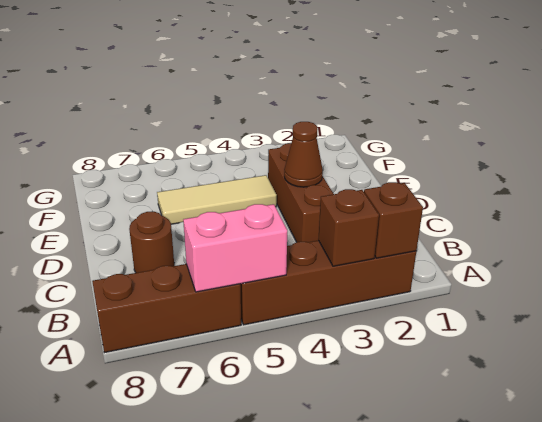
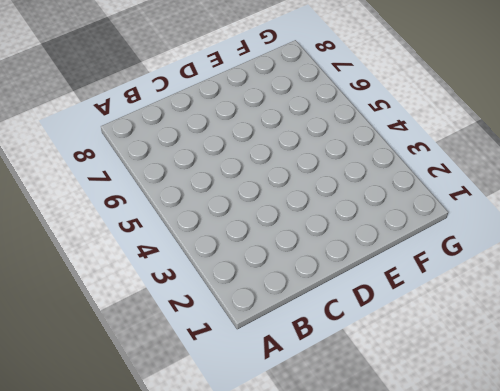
none -> brown 1x4 brick [240,240,416,325]
none -> brown 1x3 brick [92,264,241,353]

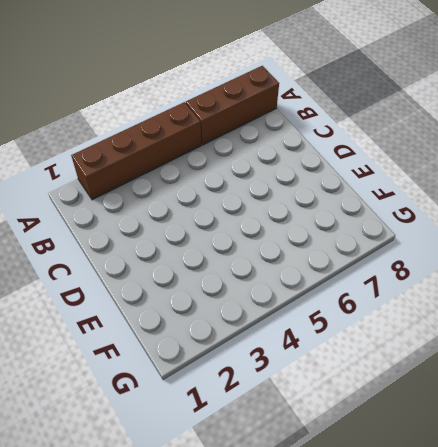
none -> brown 1x3 brick [268,143,333,242]
none -> brown 1x1 round brick [129,212,174,273]

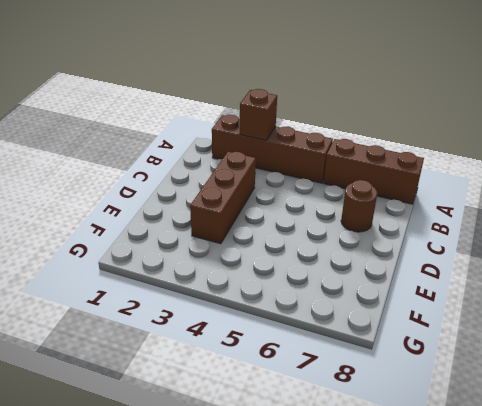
none -> tan 1x3 tile [157,175,277,224]
none -> brown 1x1 brick [364,182,423,258]

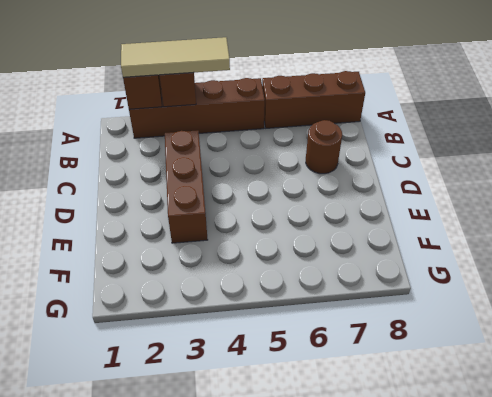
tan 1x3 tile [121,37,230,77] -> tan 1x3 tile moved to [157,175,277,224]
none -> pink 1x2 brick [183,204,287,292]
none -> brown 1x1 cone [284,122,323,187]

